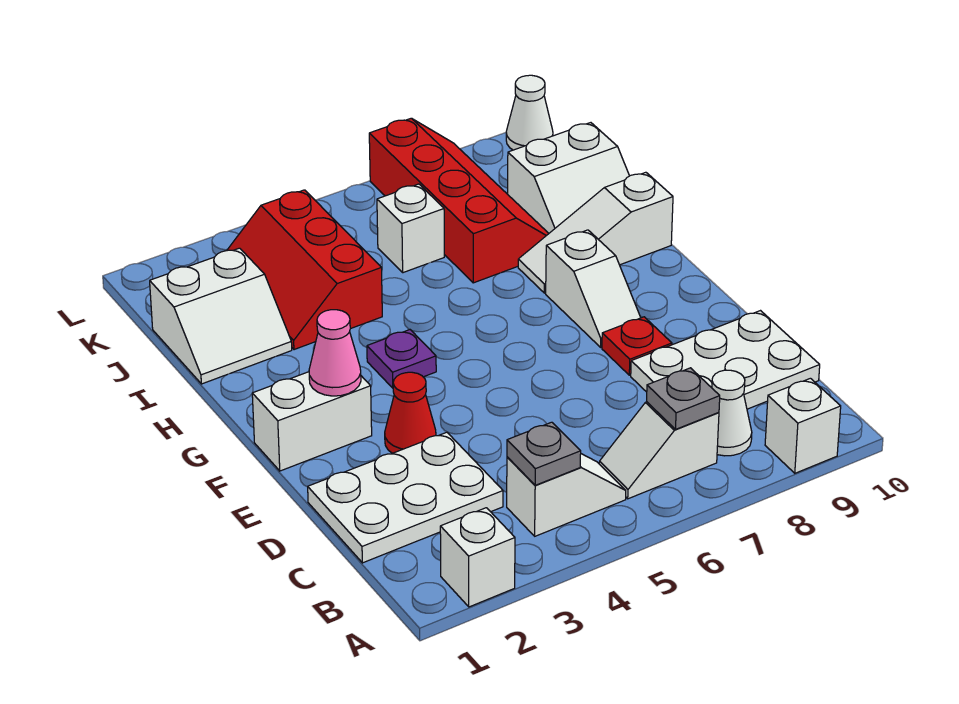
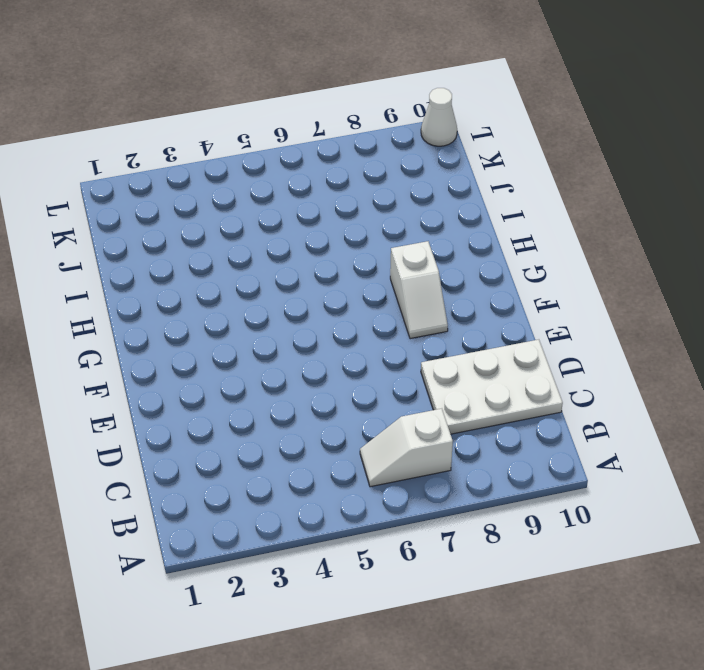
none -> white 1x1 brick [440,508,515,607]
none -> white 1x1 brick [765,378,841,473]
none -> white 1x2 slope [507,454,626,536]

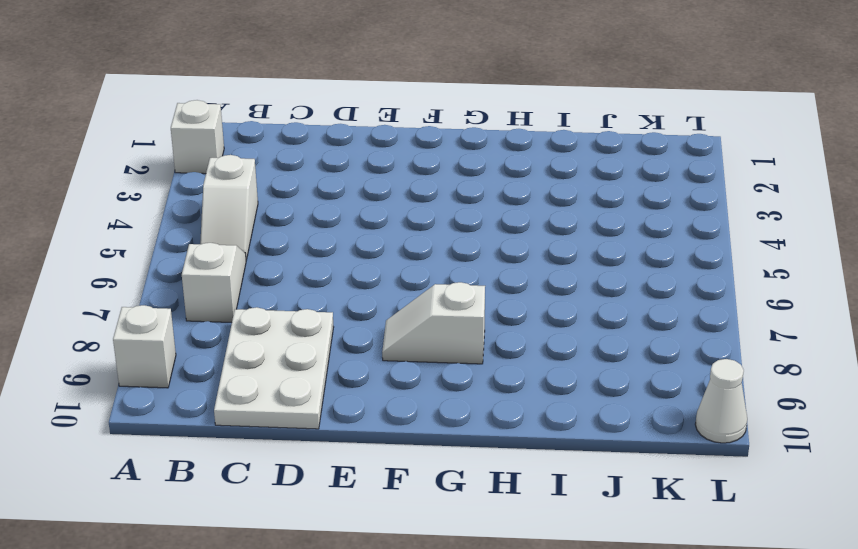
none -> white 1x1 cone [712,370,752,456]
none -> white 2x3 plate [308,432,503,563]
none -> red 1x1 cone [385,372,436,453]

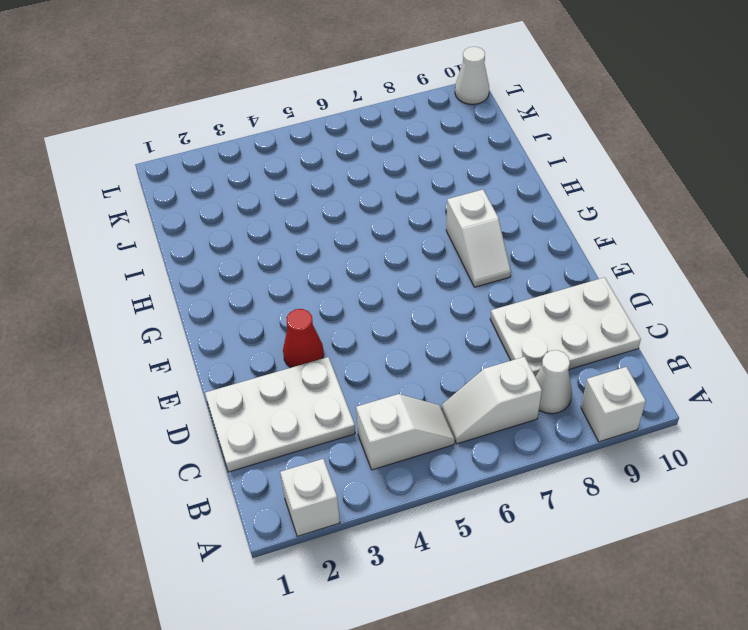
none -> red 1x1 plate [602,317,672,375]
none -> white 1x2 brick [252,372,372,471]
none -> purple 1x1 plate [367,330,436,388]

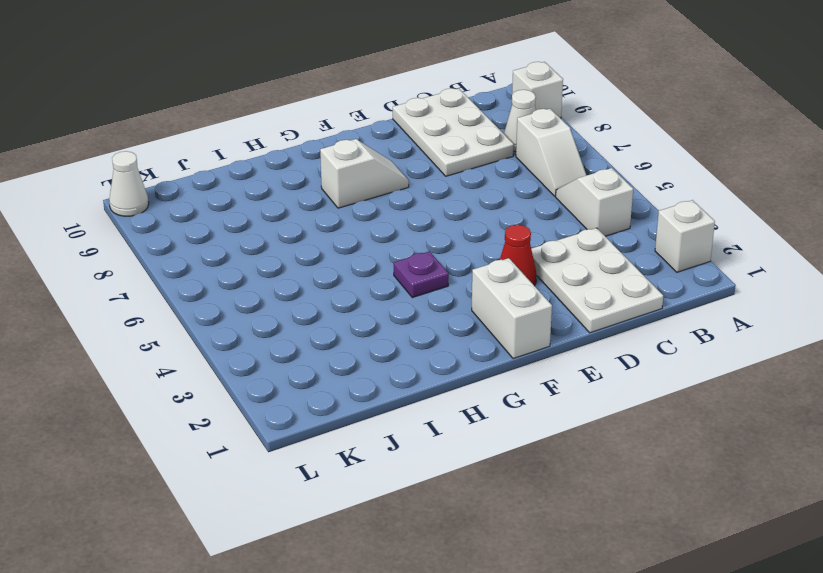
none -> red 1x1 plate [602,317,672,375]
none -> white 1x3 slope [518,172,673,293]
none -> white 2x2 slope [150,248,292,384]

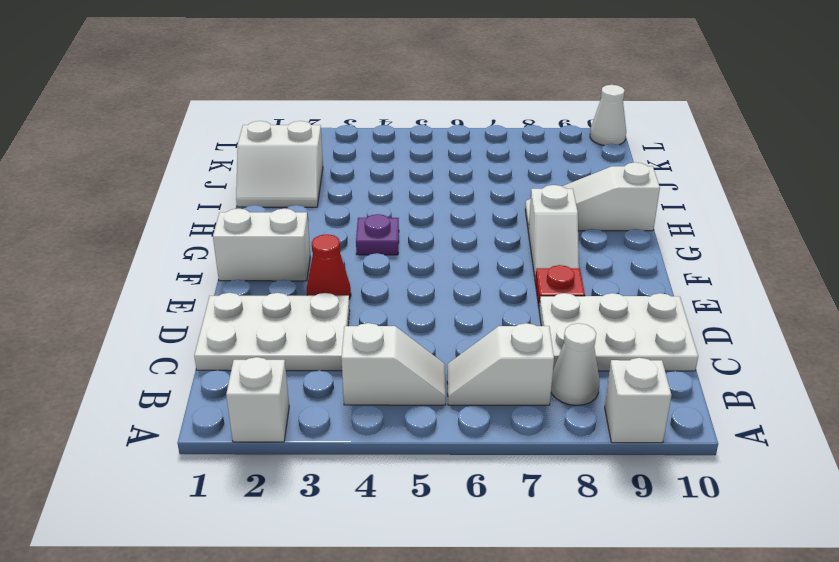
none -> red 2x3 slope [227,190,382,350]
none -> red 2x4 slope [369,118,549,283]
none -> white 2x2 slope [508,123,629,233]

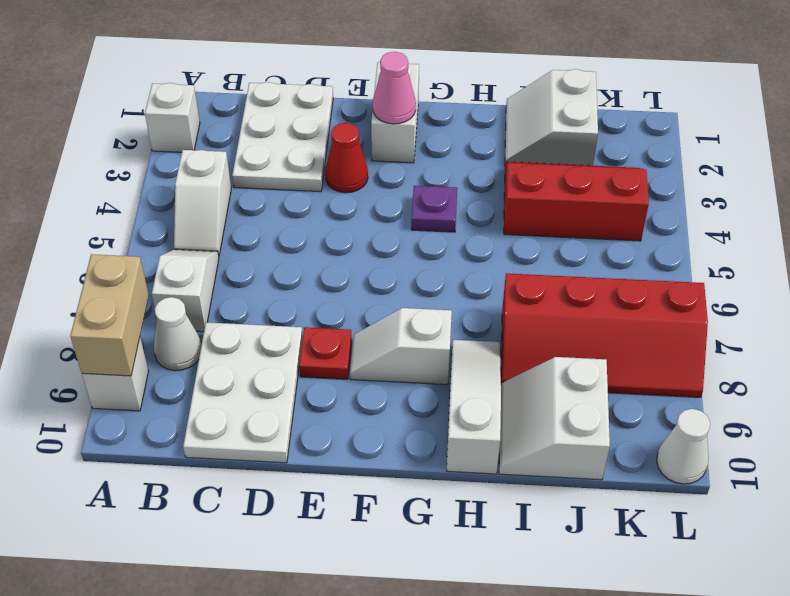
tan 1x2 brick [70,254,149,376] -> none
none -> white 1x1 brick [377,184,444,273]
none -> grey 1x1 plate [507,422,581,485]
none -> grey 1x1 plate [647,368,720,429]

